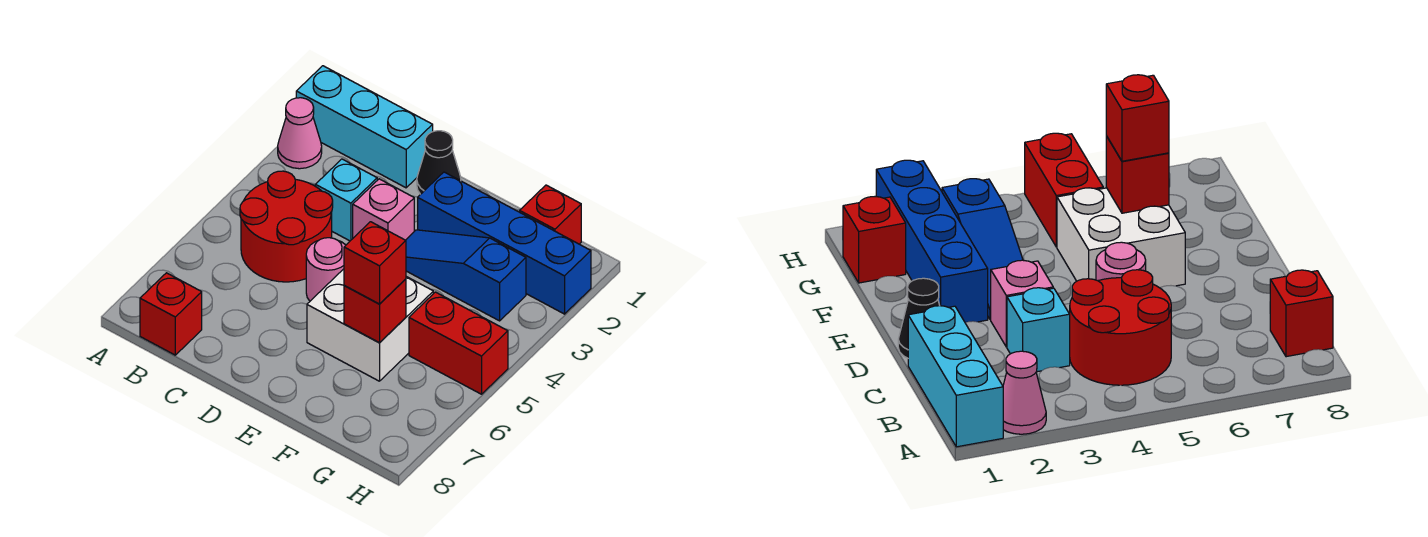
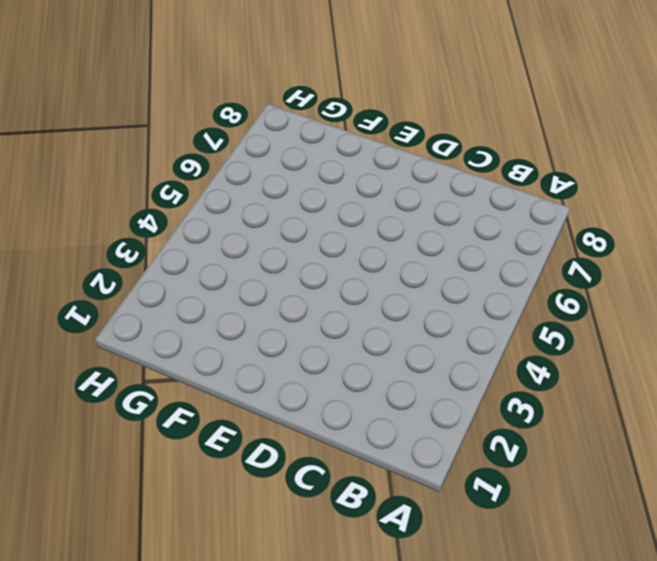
none -> cyan 1x3 brick [296,66,433,188]
none -> pink 1x1 cone [278,98,322,169]
none -> red 2x2 round brick [240,171,333,282]

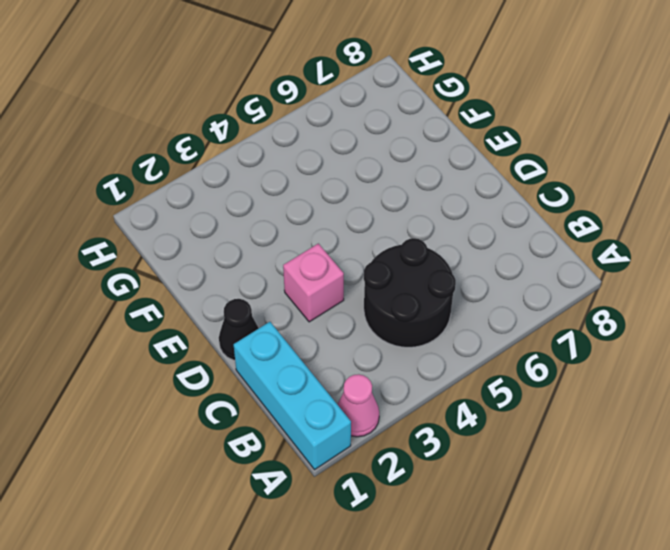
black 2x2 round brick [364,238,456,347] -> red 2x2 round brick [240,171,333,282]
none -> red 1x1 brick [140,273,202,355]
none -> cyan 1x1 brick [315,159,377,241]
none -> pink 1x1 round brick [306,238,346,301]

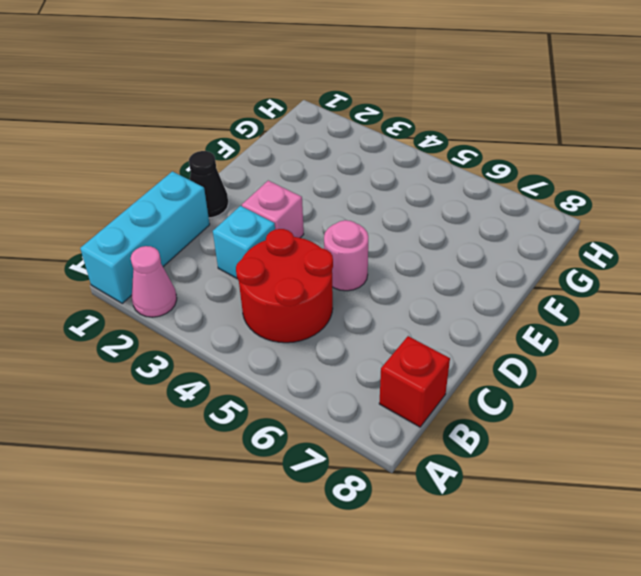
none -> blue 1x4 brick [418,172,591,314]
none -> blue 1x3 slope [406,230,526,321]
none -> white 2x2 brick [307,269,433,381]

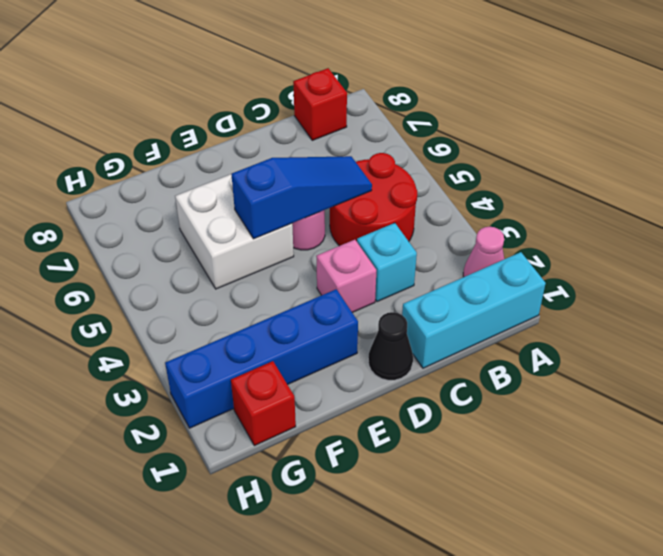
blue 1x3 slope [231,156,372,239] -> blue 1x3 slope moved to [406,230,526,321]
none -> red 1x2 brick [409,292,508,394]
none -> red 1x1 brick [344,279,406,343]
none -> red 1x1 brick [344,222,406,304]

